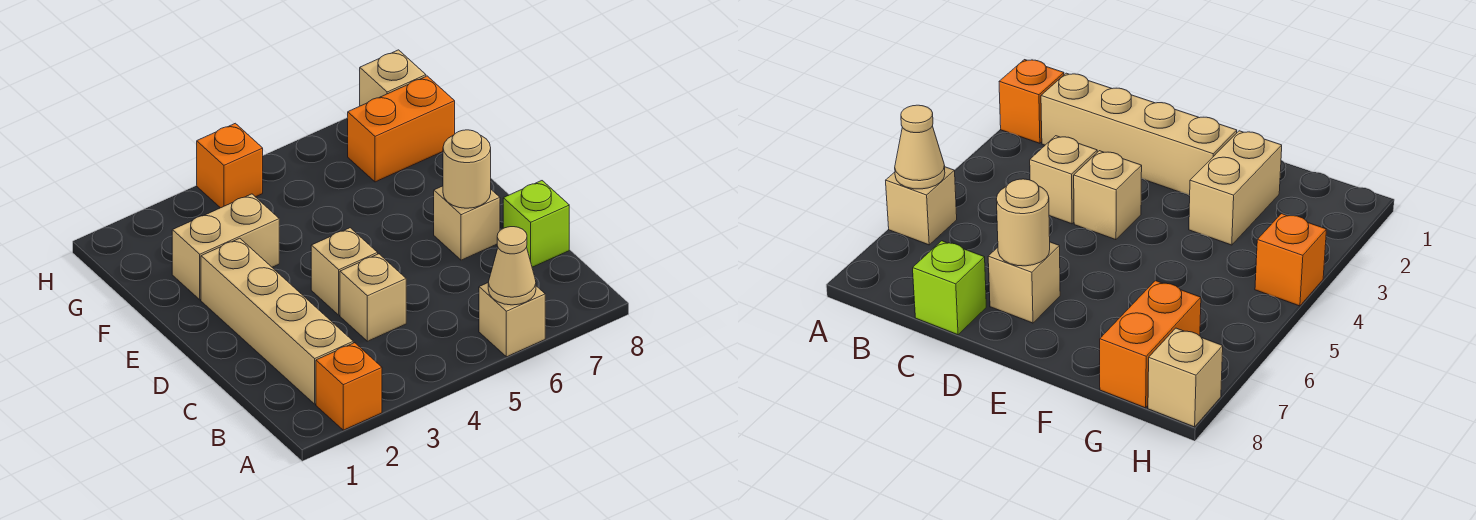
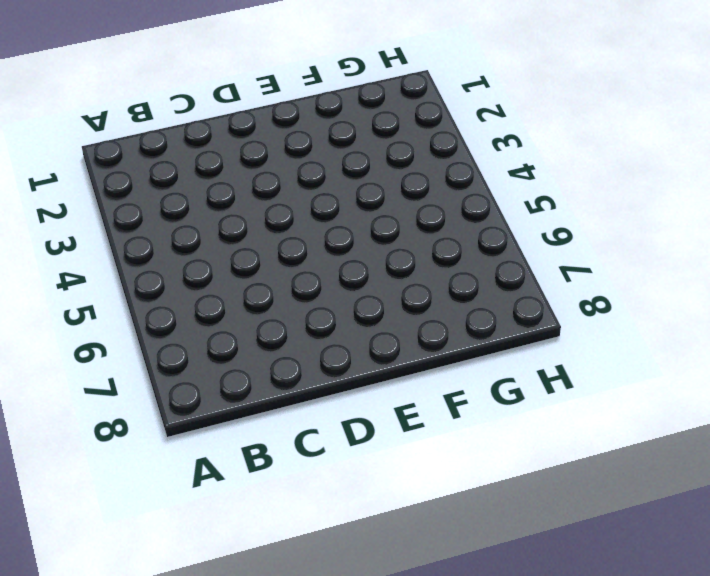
none -> orange 1x1 brick [316,343,382,430]
none -> tan 1x1 brick [479,283,545,357]
none -> tan 1x4 brick [201,238,353,404]

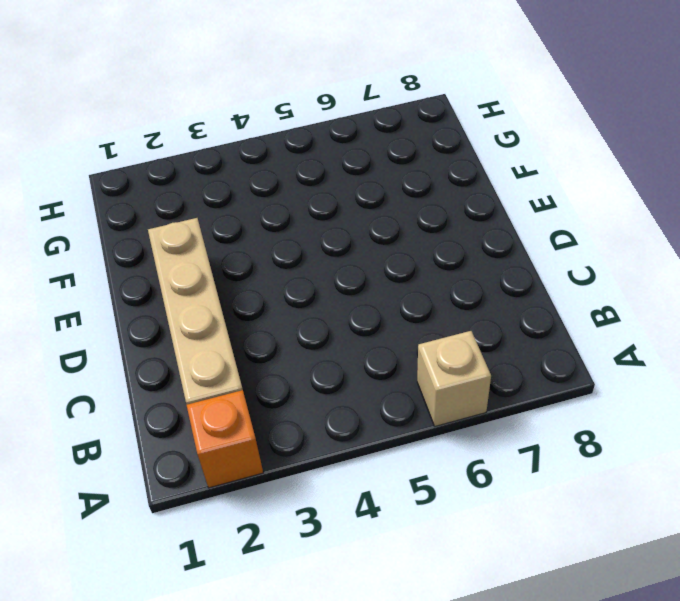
none -> tan 1x1 brick [340,254,406,341]
none -> lime 1x1 brick [503,181,569,267]
none -> tan 1x1 brick [311,228,378,315]

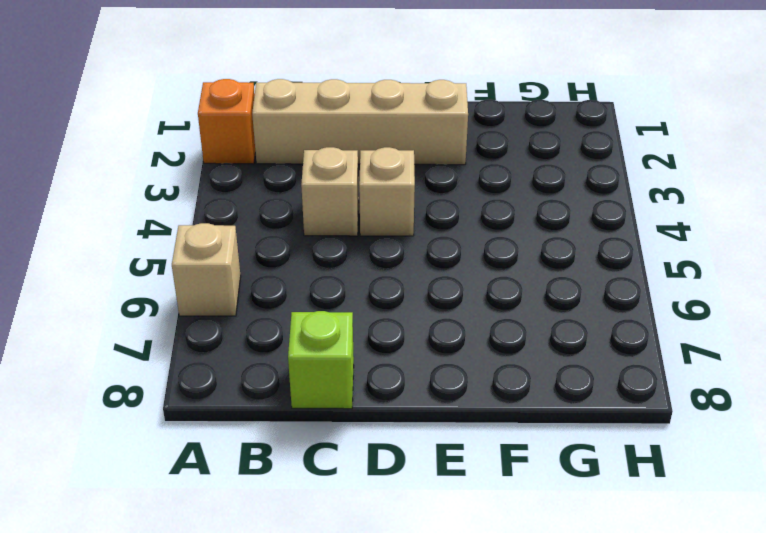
none -> tan 1x1 brick [434,186,500,260]
none -> tan 1x2 brick [172,194,279,300]
none -> orange 1x2 brick [348,76,455,182]

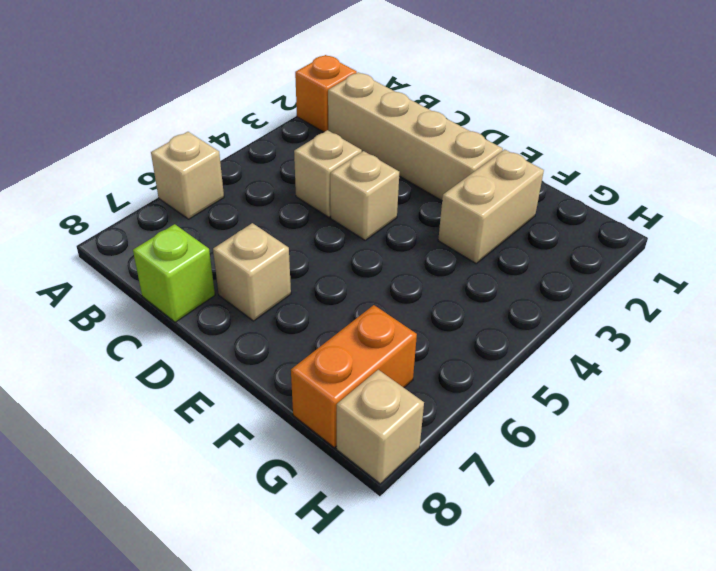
none -> orange 1x1 brick [197,123,263,208]
none -> tan 1x1 cone [488,227,536,305]
none -> tan 1x1 round brick [443,130,491,208]

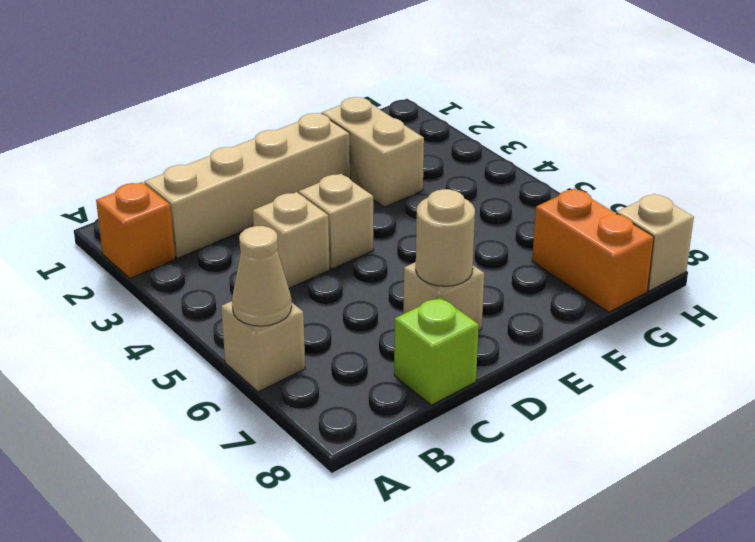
none -> orange 1x1 brick [197,123,263,208]

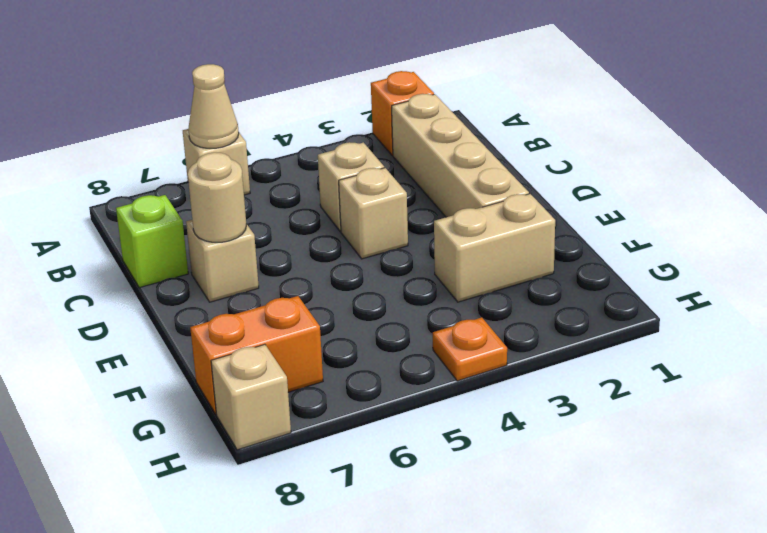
orange 1x1 plate [433,317,507,381] -> orange 1x1 brick [197,123,263,208]

